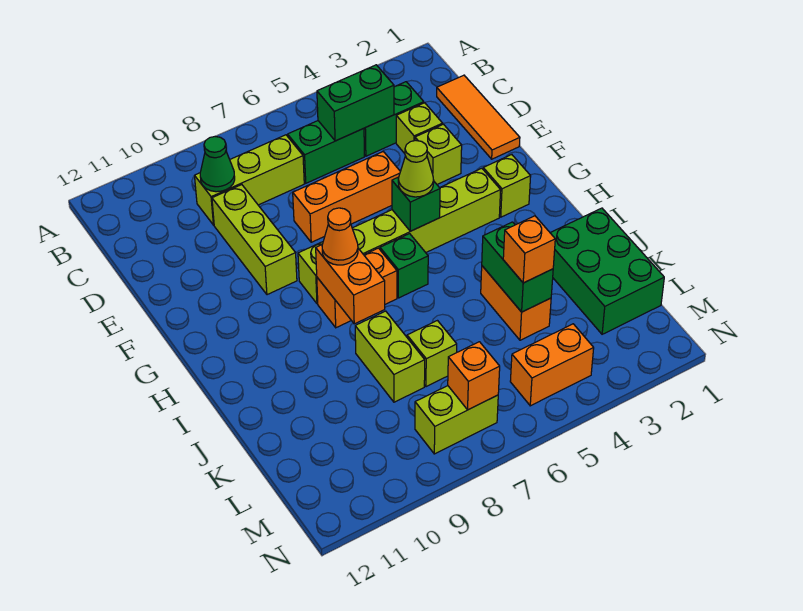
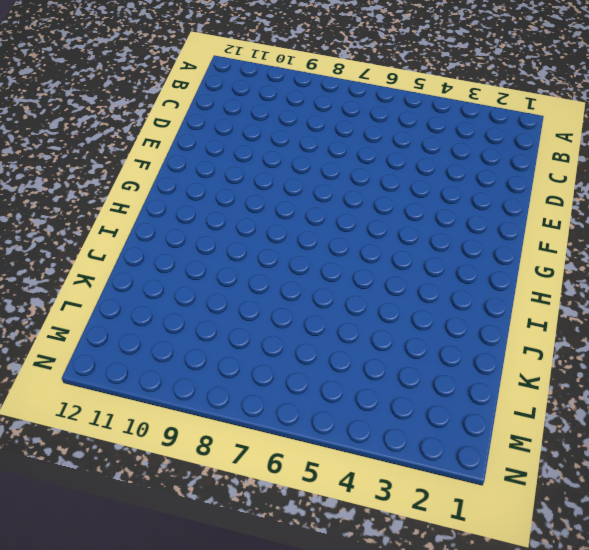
none -> orange 1x3 tile [437,75,520,159]
none -> green 1x2 brick [364,82,424,156]
none -> green 1x2 brick [288,121,364,183]

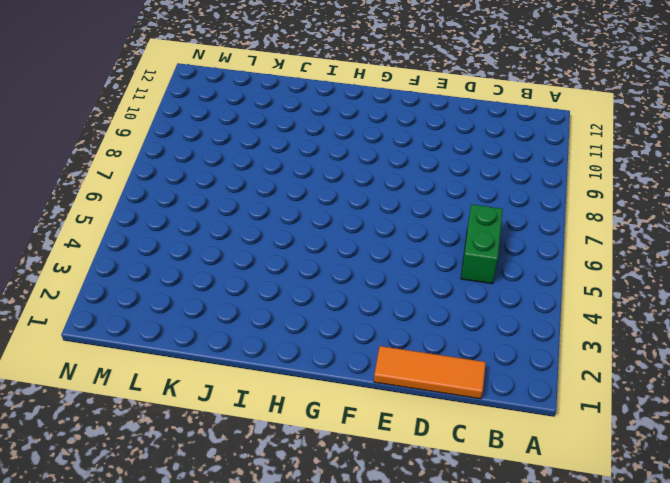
none -> green 1x2 brick [364,82,424,156]
none -> lime 1x3 brick [195,135,304,225]
none -> lime 1x1 brick [396,103,443,154]

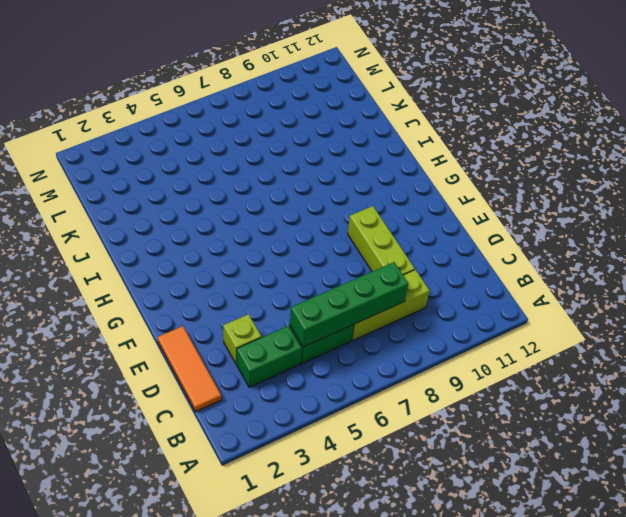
green 1x4 brick [290,262,408,347] -> green 1x2 brick [317,65,394,141]
none -> lime 1x1 brick [415,124,462,184]
none -> orange 1x3 brick [293,152,400,242]
none -> lime 1x1 brick [483,155,531,217]

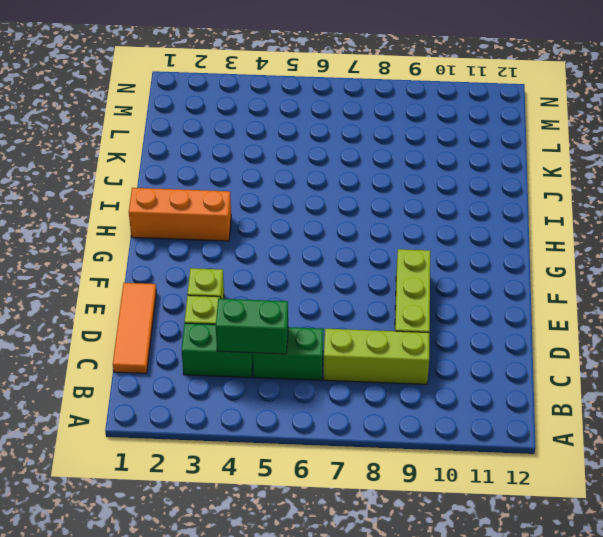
orange 1x3 brick [129,188,231,241] -> orange 1x3 brick moved to [293,152,400,242]
none -> lime 1x1 brick [483,155,531,217]
none -> lime 1x6 brick [298,168,501,304]
none -> green 1x1 brick [380,234,428,298]

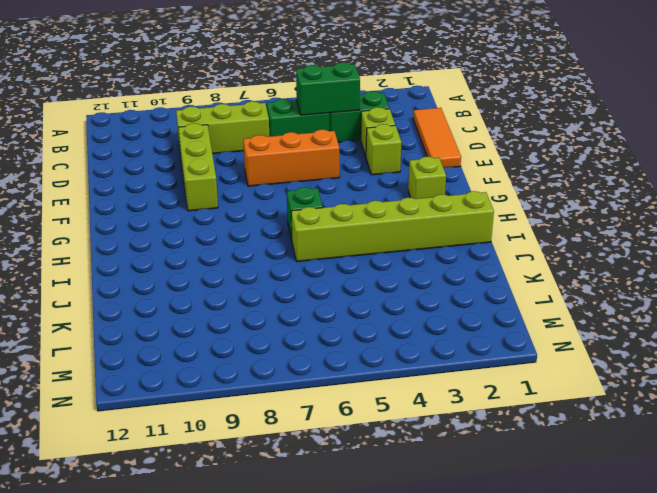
lime 1x6 brick [291,191,494,262] -> lime 1x6 brick moved to [298,168,501,304]
none -> orange 1x2 brick [317,248,397,328]
none -> green 2x3 brick [551,208,664,334]
none -> orange 1x2 brick [481,266,551,340]

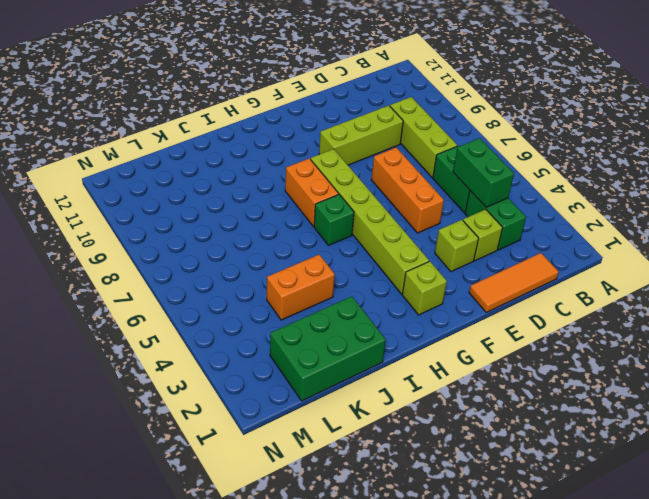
none -> lime 1x2 brick [355,311,425,402]
none -> lime 1x1 brick [407,321,457,387]
none -> orange 1x2 brick [510,324,594,406]

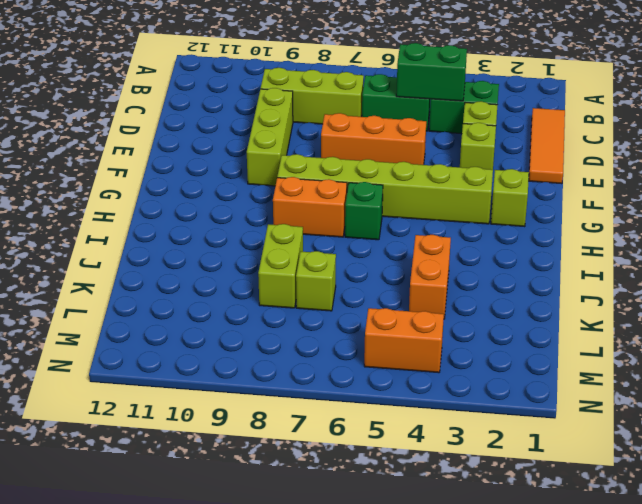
none -> green 2x3 brick [551,208,664,334]
none -> lime 1x2 brick [415,386,498,454]
none -> green 1x1 cone [200,137,235,192]

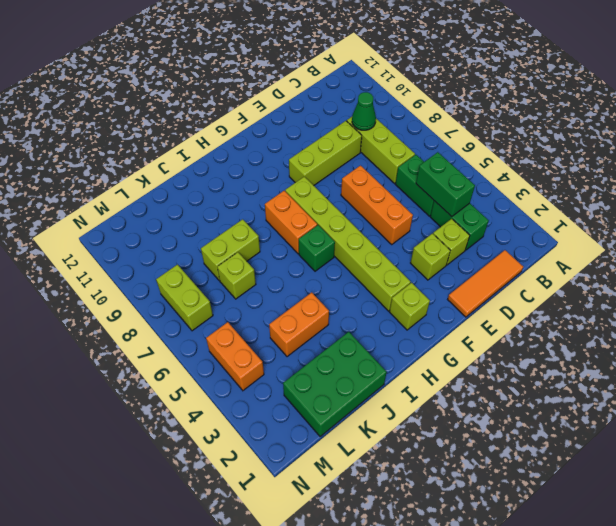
none -> green 1x1 brick [392,177,440,231]
none -> orange 1x2 brick [316,245,385,324]
none -> green 1x2 brick [482,222,553,312]

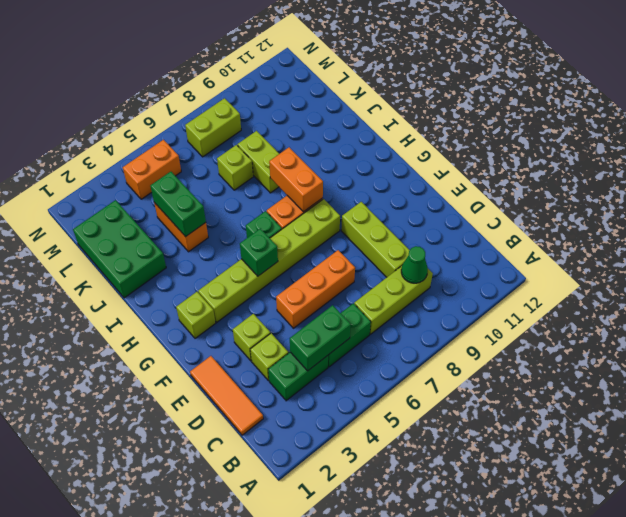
none -> orange 1x1 brick [448,342,500,410]
none -> lime 1x1 cone [398,141,434,197]
none -> orange 1x1 cone [322,208,358,265]

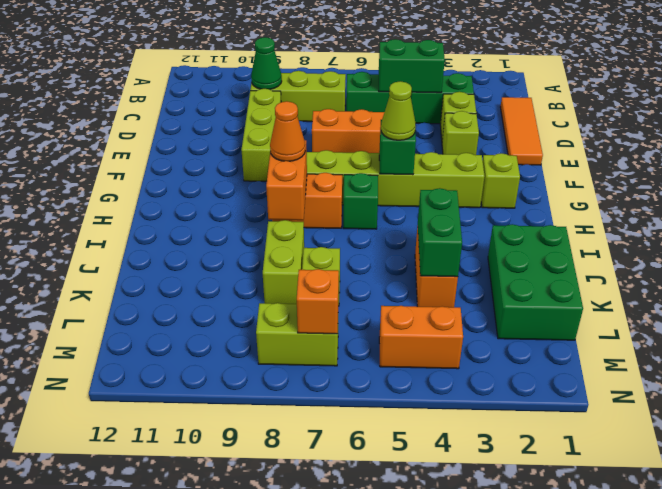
none -> orange 1x1 brick [503,216,555,283]

